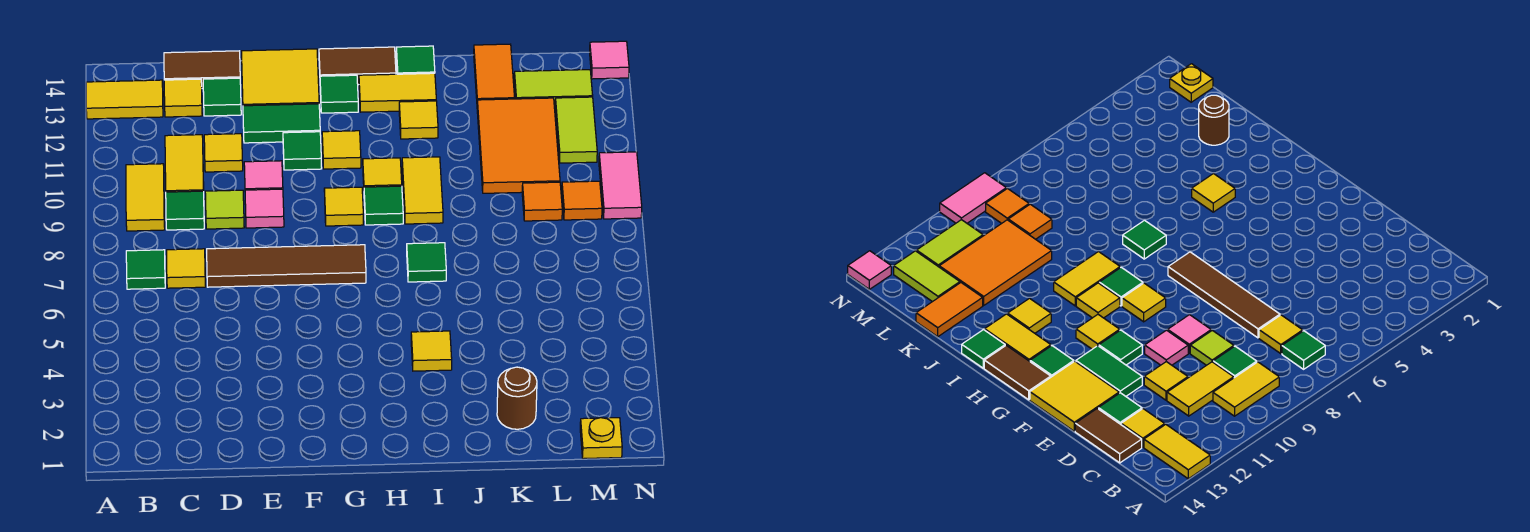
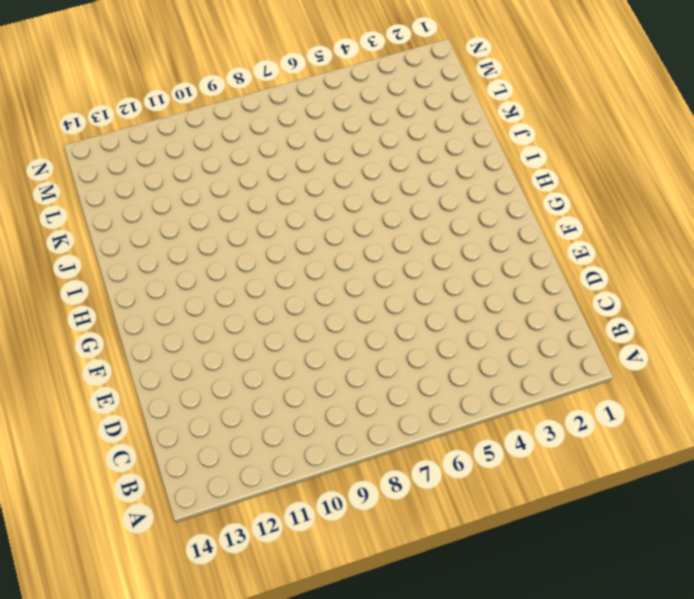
none -> yellow 1x2 tile [86,80,163,119]
none -> green 1x1 tile [126,250,165,289]
none -> yellow 1x2 tile [126,164,165,231]
none -> yellow 1x1 tile [167,249,206,288]

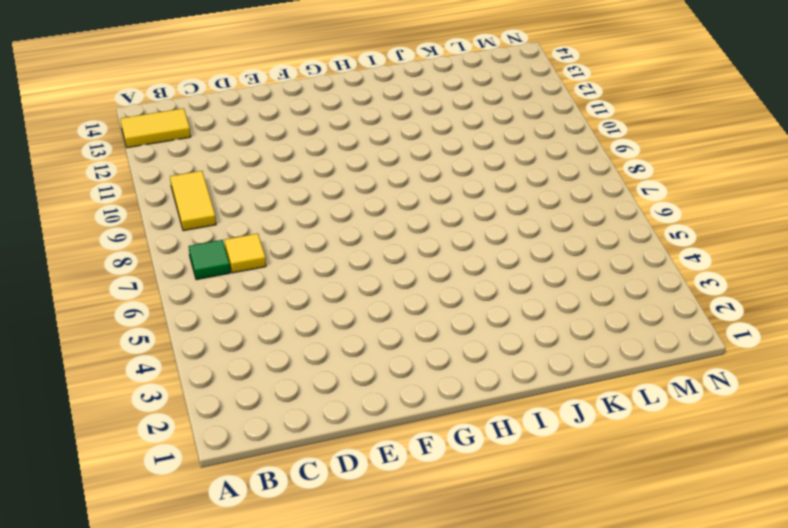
none -> green 1x1 tile [166,191,204,230]
none -> yellow 1x2 tile [165,135,204,192]
none -> yellow 1x1 tile [164,79,202,117]
none -> brown 1x2 tile [164,51,240,88]

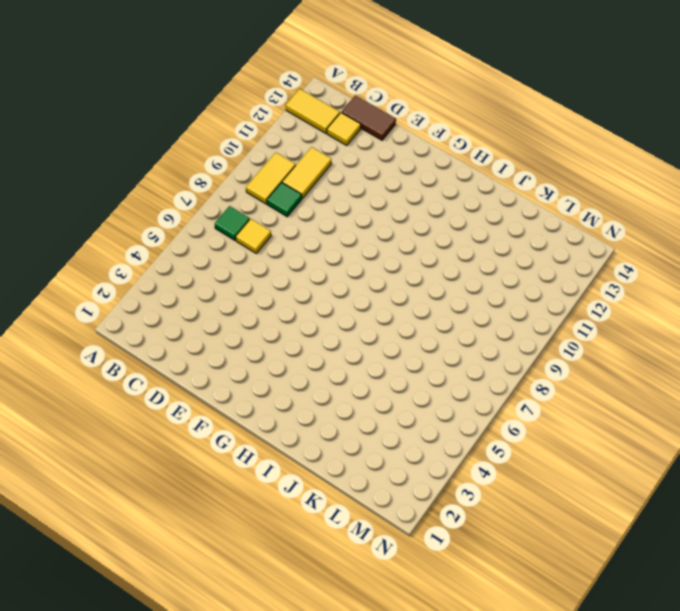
none -> brown 1x4 tile [207,245,366,287]
none -> lime 1x1 tile [205,190,244,229]
none -> yellow 1x1 tile [204,134,243,172]
none -> green 1x1 tile [203,78,241,116]

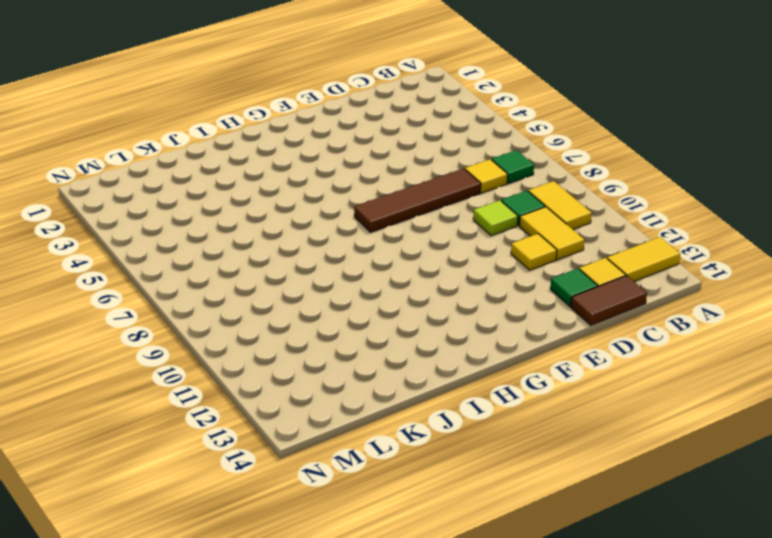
none -> pink 1x1 tile [245,189,284,228]
none -> pink 1x1 tile [244,161,283,190]
none -> green 1x2 tile [243,104,320,143]
none -> yellow 2x2 tile [242,49,319,106]

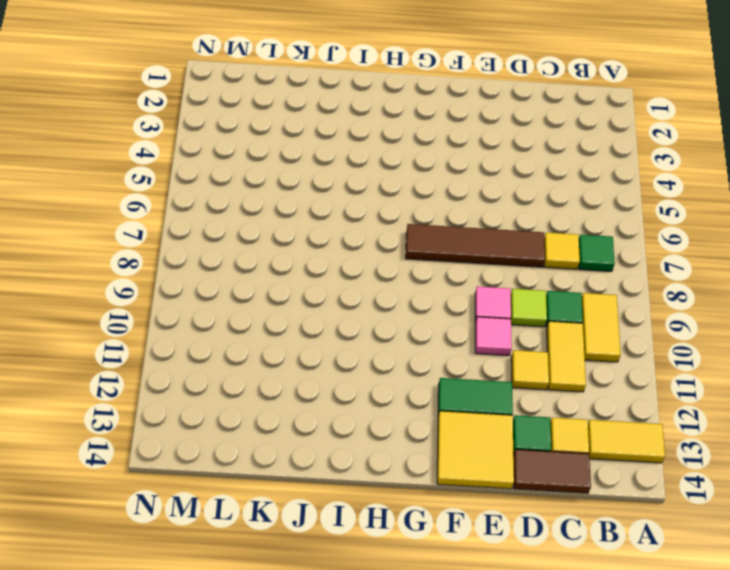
none -> green 1x1 tile [283,132,322,170]
none -> yellow 1x1 tile [324,187,363,226]
none -> yellow 1x1 tile [322,131,361,169]
none -> green 1x1 tile [320,75,358,113]

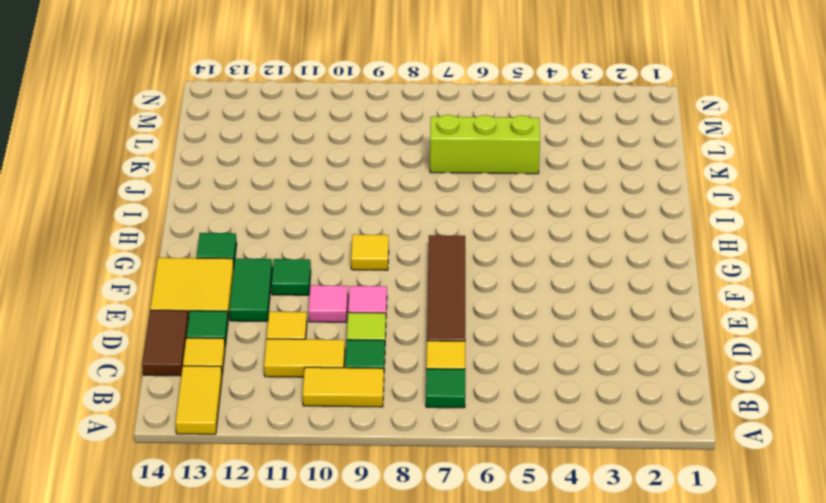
lime 1x3 brick [430,115,540,174] -> none
none -> yellow 1x1 tile [322,131,361,169]
none -> brown 1x2 tile [319,47,396,85]
none -> green 1x1 tile [364,186,403,225]
none -> yellow 1x1 tile [363,158,402,187]

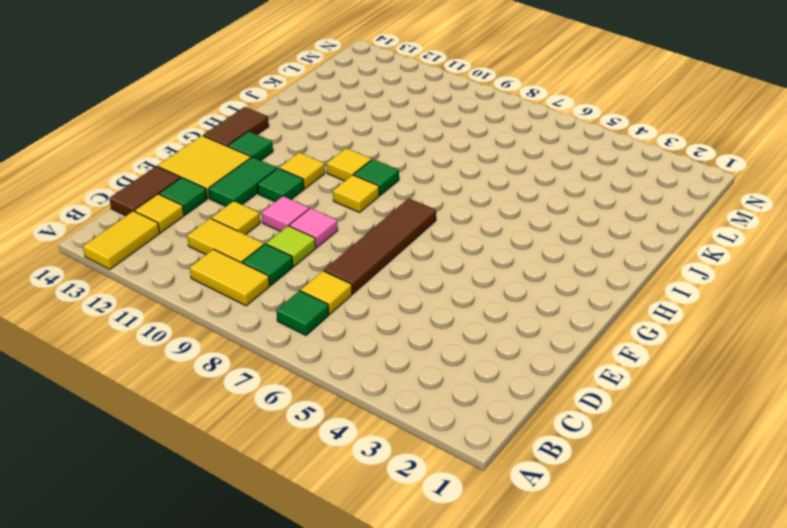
none -> yellow 1x2 tile [359,73,436,112]
none -> yellow 1x1 tile [411,331,452,371]
none -> green 1x1 tile [407,243,446,282]
none -> yellow 1x2 tile [402,157,443,224]

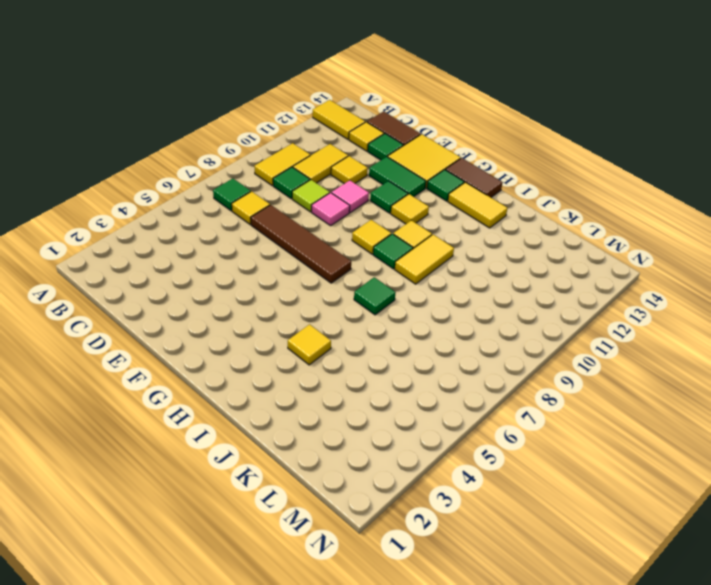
none -> yellow 1x1 tile [399,101,438,139]
none -> green 1x1 tile [396,46,435,74]
none -> brown 1x1 round brick [497,367,537,429]
none -> orange 2x3 tile [477,98,560,193]

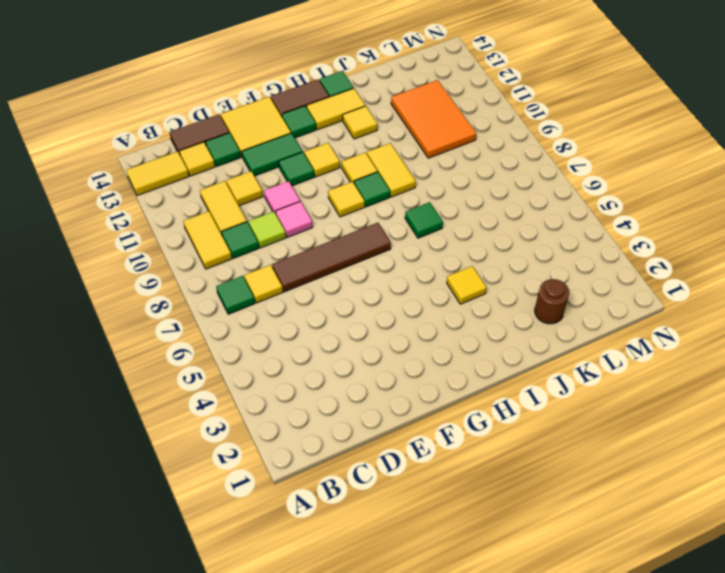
none -> orange 1x2 tile [474,44,515,100]
none -> orange 1x1 tile [522,182,562,221]
none -> lime 1x2 tile [514,70,593,107]
none -> yellow 1x1 plate [580,418,622,459]

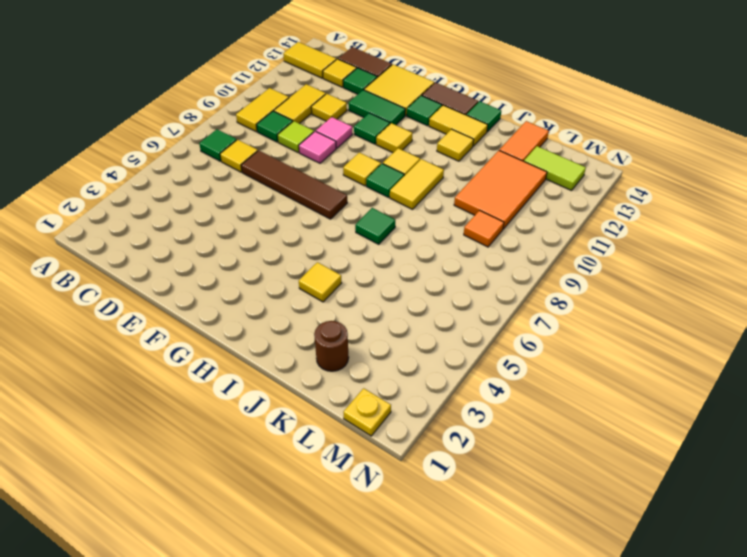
none -> orange 1x1 tile [562,181,602,220]
none -> lime 1x2 tile [555,97,597,163]
none -> pink 1x2 tile [599,152,642,219]
none -> pink 1x1 tile [590,41,629,79]

